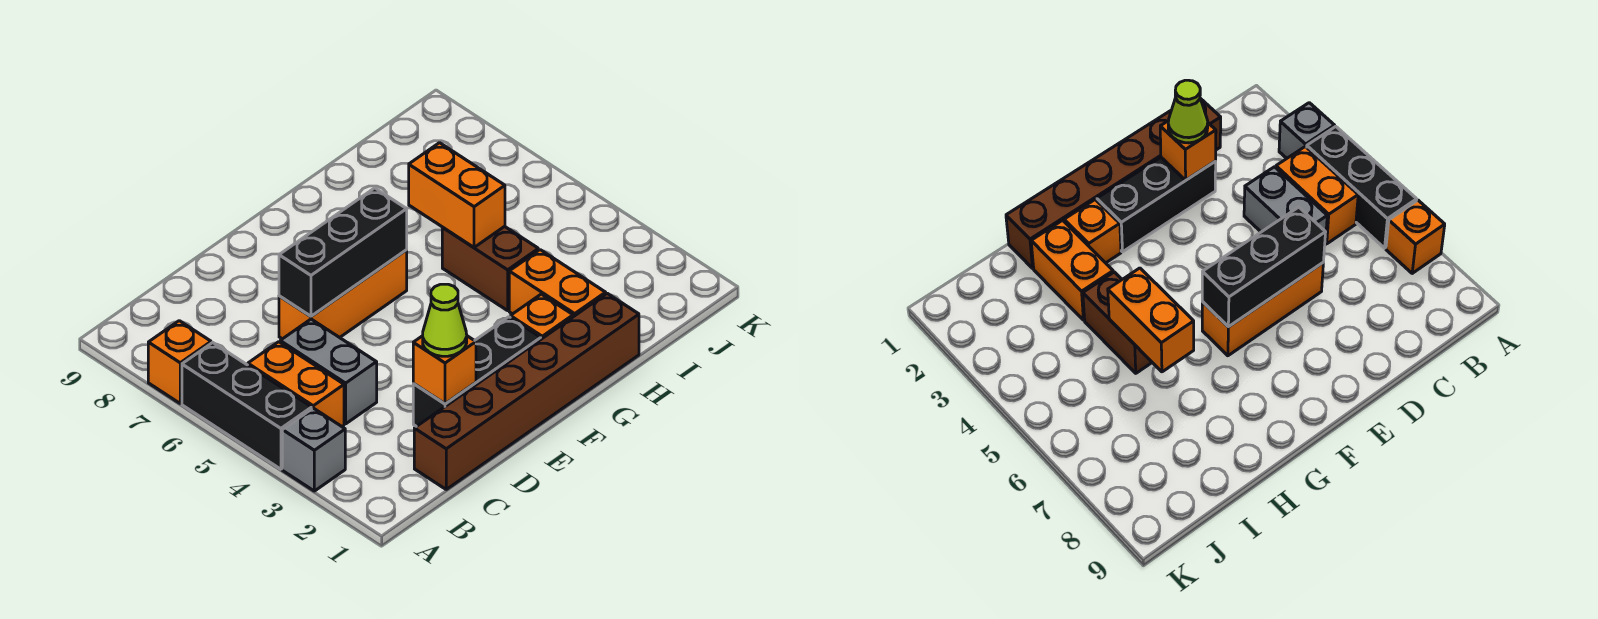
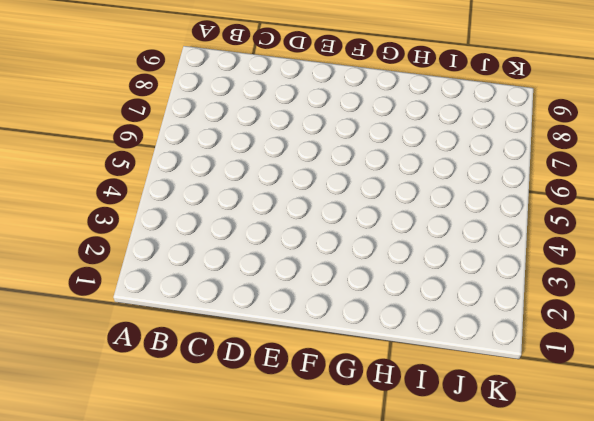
none -> grey 1x1 brick [282,408,345,491]
none -> black 1x3 brick [182,343,312,469]
none -> orange 1x1 brick [148,321,211,403]

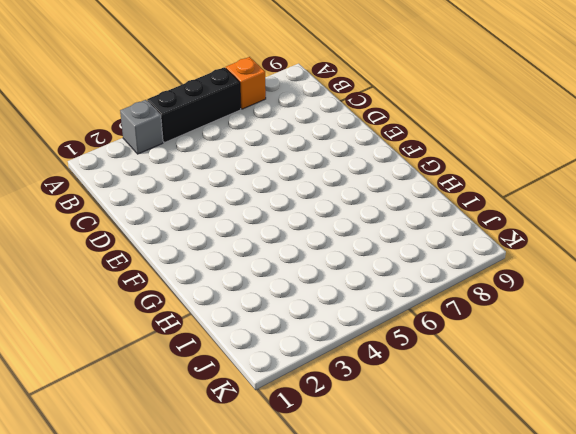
none -> orange 1x2 brick [248,342,344,426]
none -> brown 1x6 brick [414,293,639,489]
none -> grey 1x2 brick [280,319,377,424]

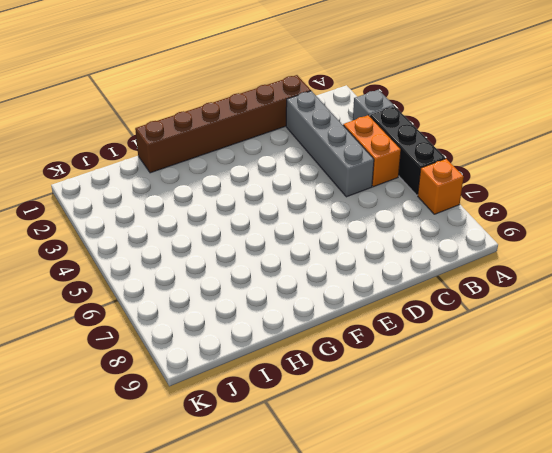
grey 1x4 brick [286,91,374,197] -> grey 1x2 brick [280,319,377,424]
none -> black 1x3 brick [413,317,541,427]
none -> orange 1x3 brick [279,250,407,339]
none -> orange 1x1 brick [510,294,573,339]

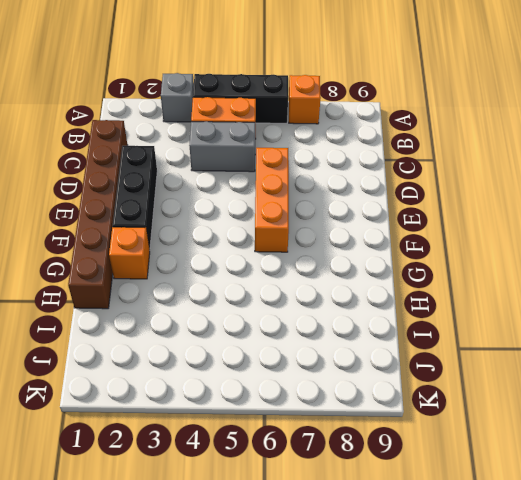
none -> orange 1x2 brick [509,250,606,317]
none -> brown 1x2 brick [442,226,538,311]
none -> orange 1x1 brick [413,336,476,404]

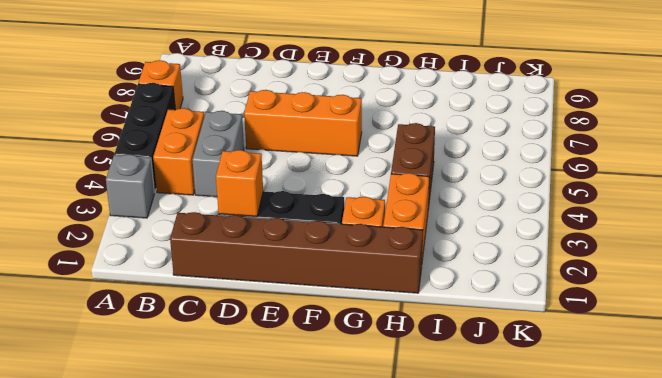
none -> black 1x3 brick [279,188,407,316]
none -> orange 1x2 brick [409,143,505,247]
none -> lime 1x1 cone [423,284,467,356]

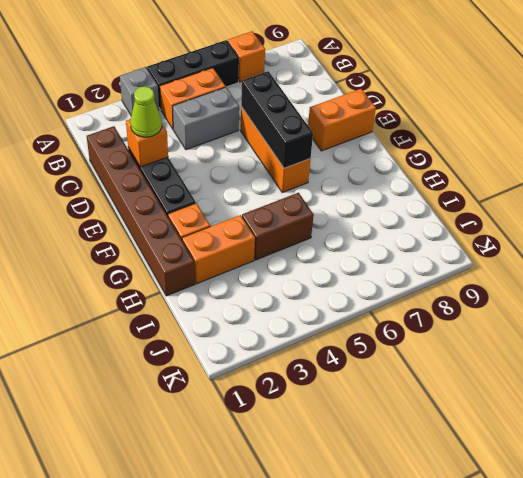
orange 1x2 brick [308,89,376,151] -> orange 1x2 brick moved to [409,143,505,247]

